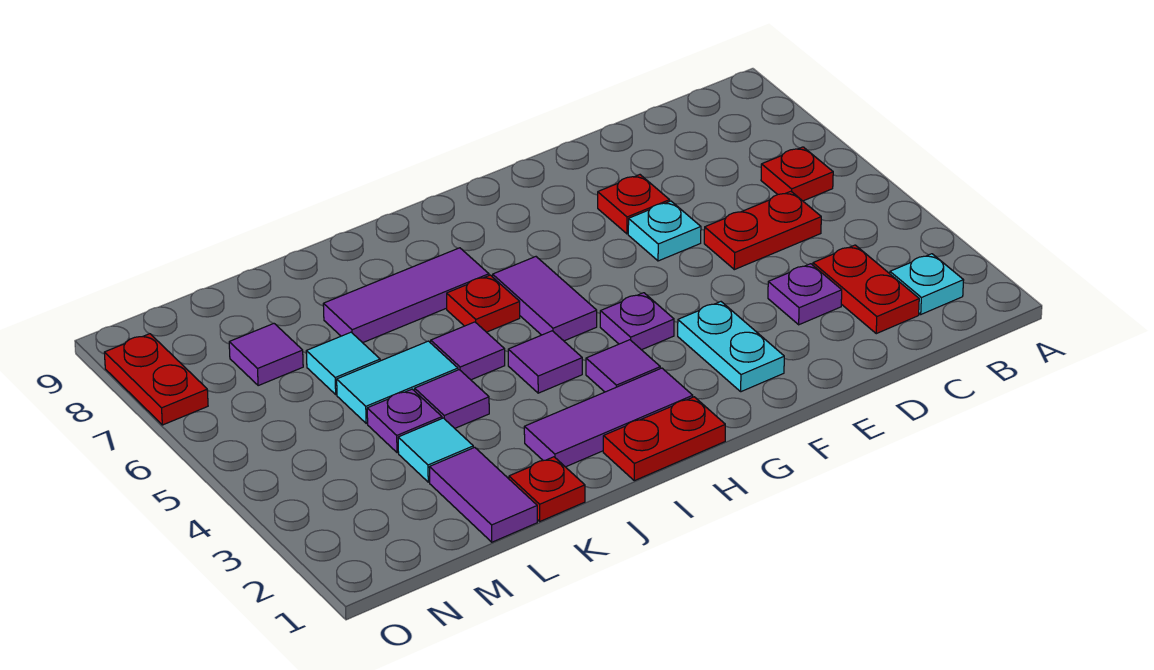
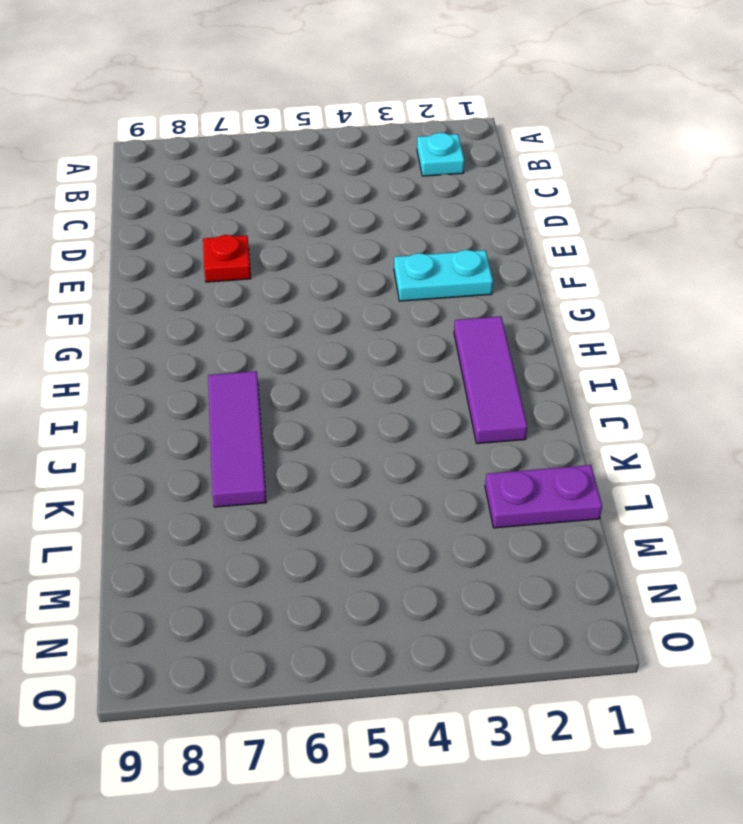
purple 1x2 plate [485,465,602,528] -> purple 1x2 tile [429,447,537,542]
none -> red 1x1 plate [761,147,833,201]
none -> red 1x2 plate [813,245,919,334]
none -> red 1x2 plate [704,191,821,270]

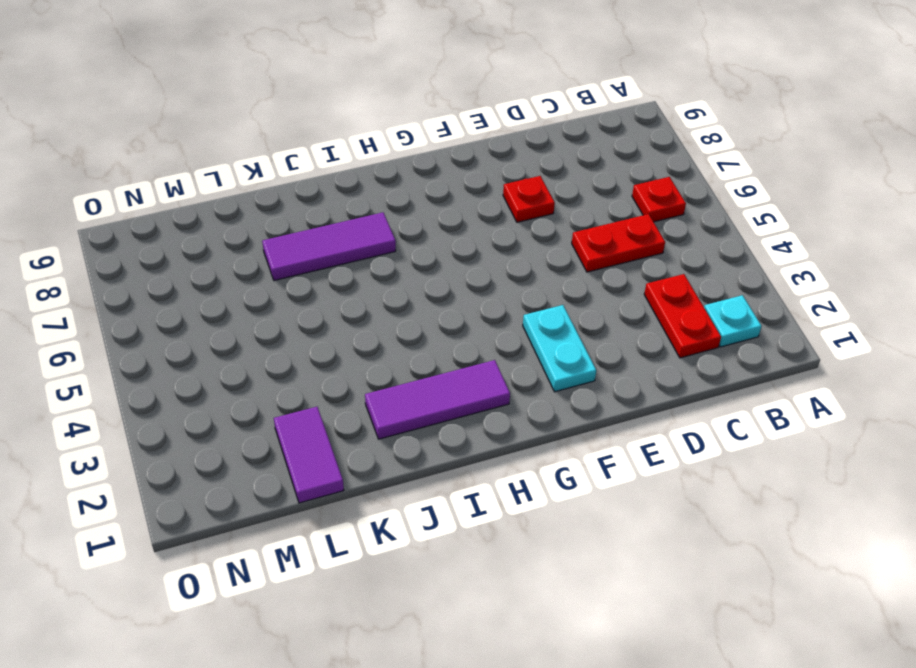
none -> purple 1x1 plate [768,264,842,325]
none -> cyan 1x1 plate [628,201,701,261]
none -> purple 1x1 plate [600,293,674,350]

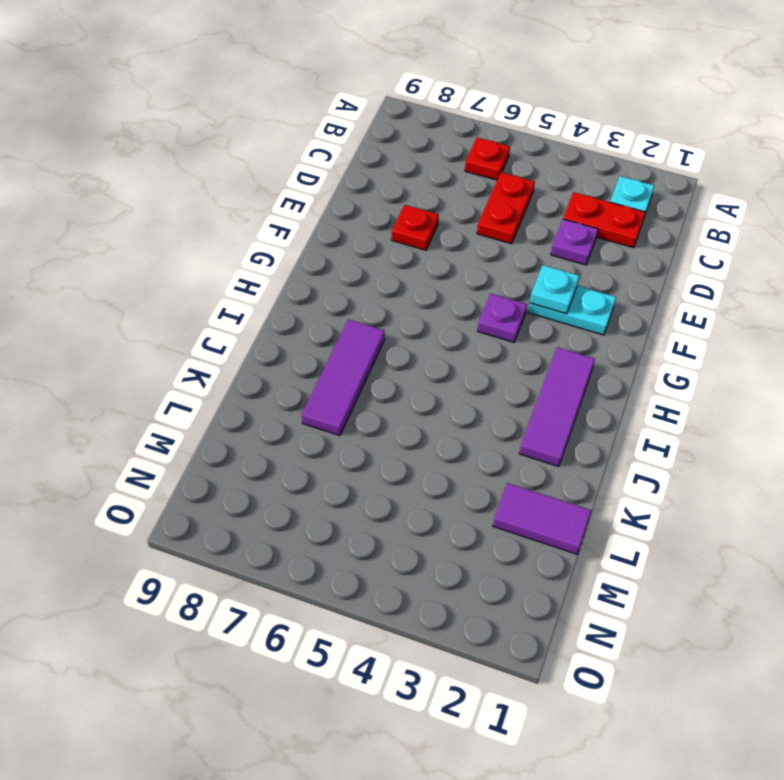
cyan 1x1 plate [530,265,579,314] -> cyan 1x1 plate moved to [628,201,701,261]
none -> red 1x2 plate [603,397,725,481]
none -> purple 1x1 tile [586,340,660,392]
none -> purple 1x2 tile [493,257,597,341]

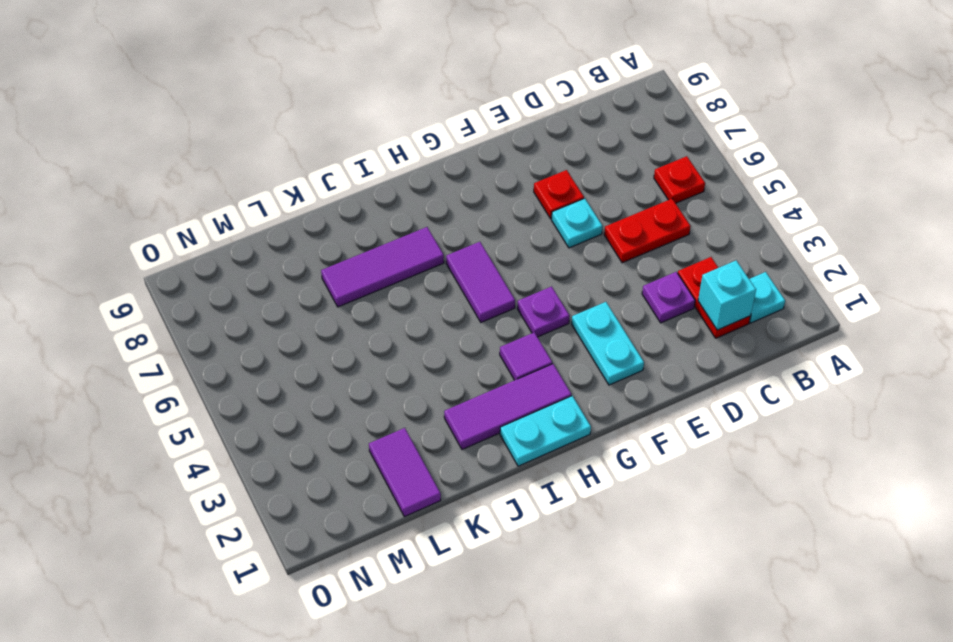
cyan 1x1 brick [698,261,756,330] -> none
cyan 1x2 plate [500,396,591,466] -> red 1x2 plate [603,397,725,481]
none -> purple 1x1 tile [508,331,582,393]
none -> red 1x1 plate [447,275,520,332]
none -> purple 1x1 tile [431,322,505,380]

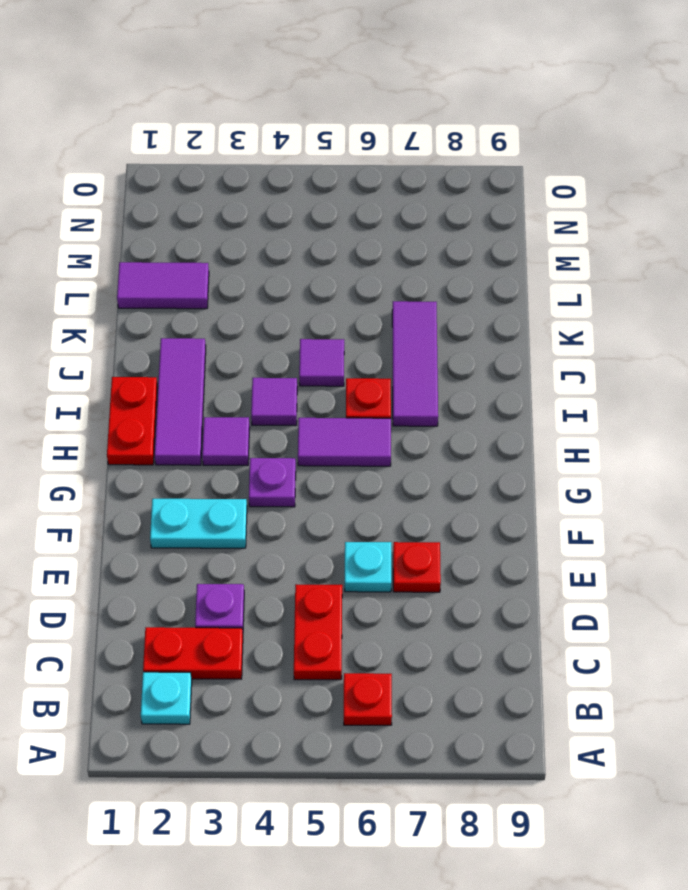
none -> red 1x1 plate [509,457,585,521]
none -> purple 1x1 tile [415,370,489,428]
none -> cyan 1x2 tile [337,341,458,423]

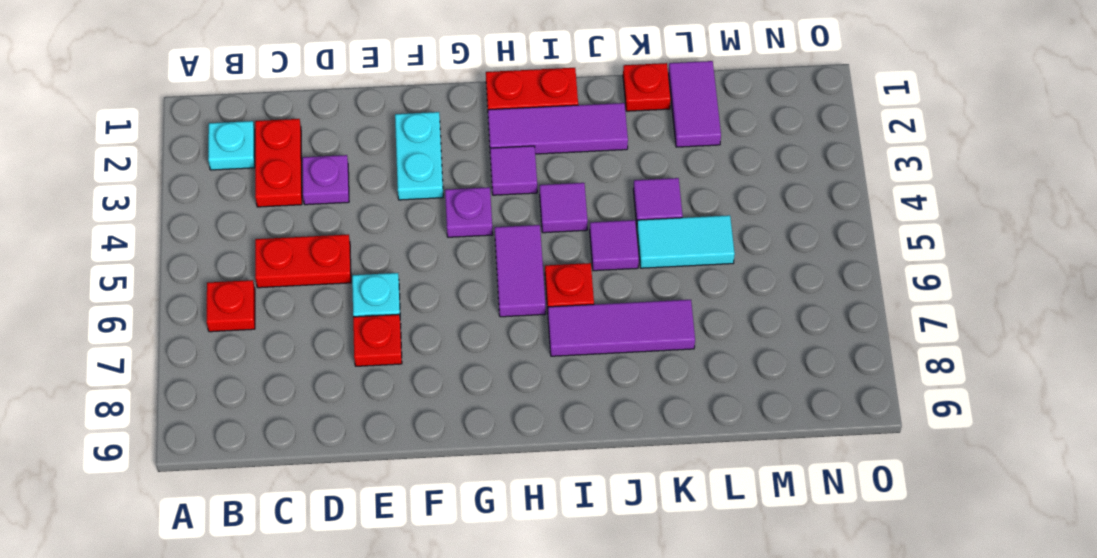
none -> cyan 1x1 tile [398,418,473,482]
none -> purple 1x1 plate [367,389,442,453]
none -> cyan 1x1 tile [306,332,380,394]

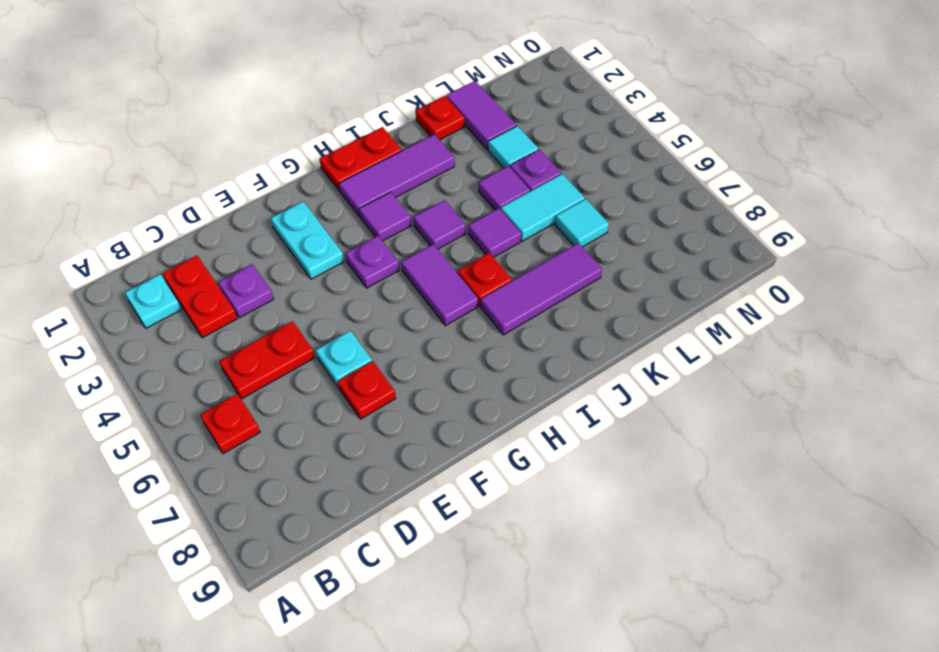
none -> purple 1x1 tile [229,324,303,386]
none -> red 1x2 plate [104,334,208,425]

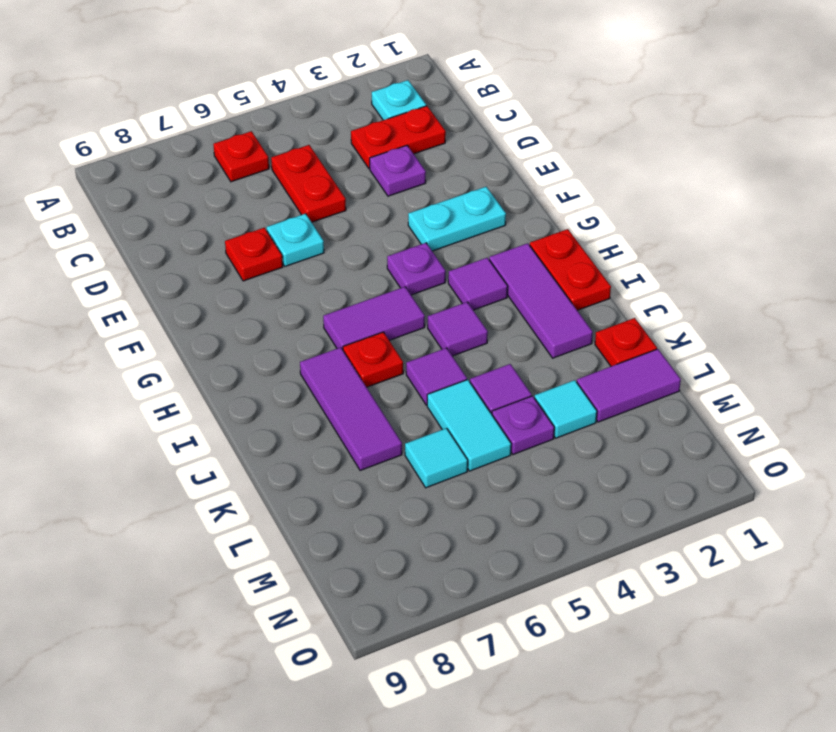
none -> purple 1x1 tile [229,324,303,386]
none -> red 1x2 plate [104,334,208,425]

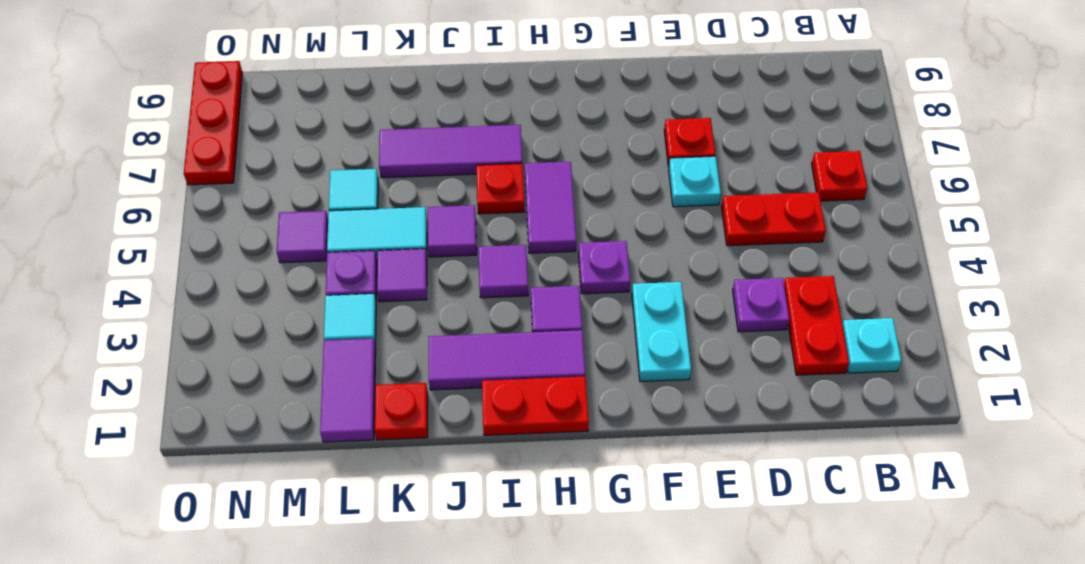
purple 1x1 tile [277,211,328,263] -> purple 1x1 tile moved to [229,324,303,386]
red 1x3 plate [184,61,242,185] -> red 1x2 plate [104,334,208,425]

